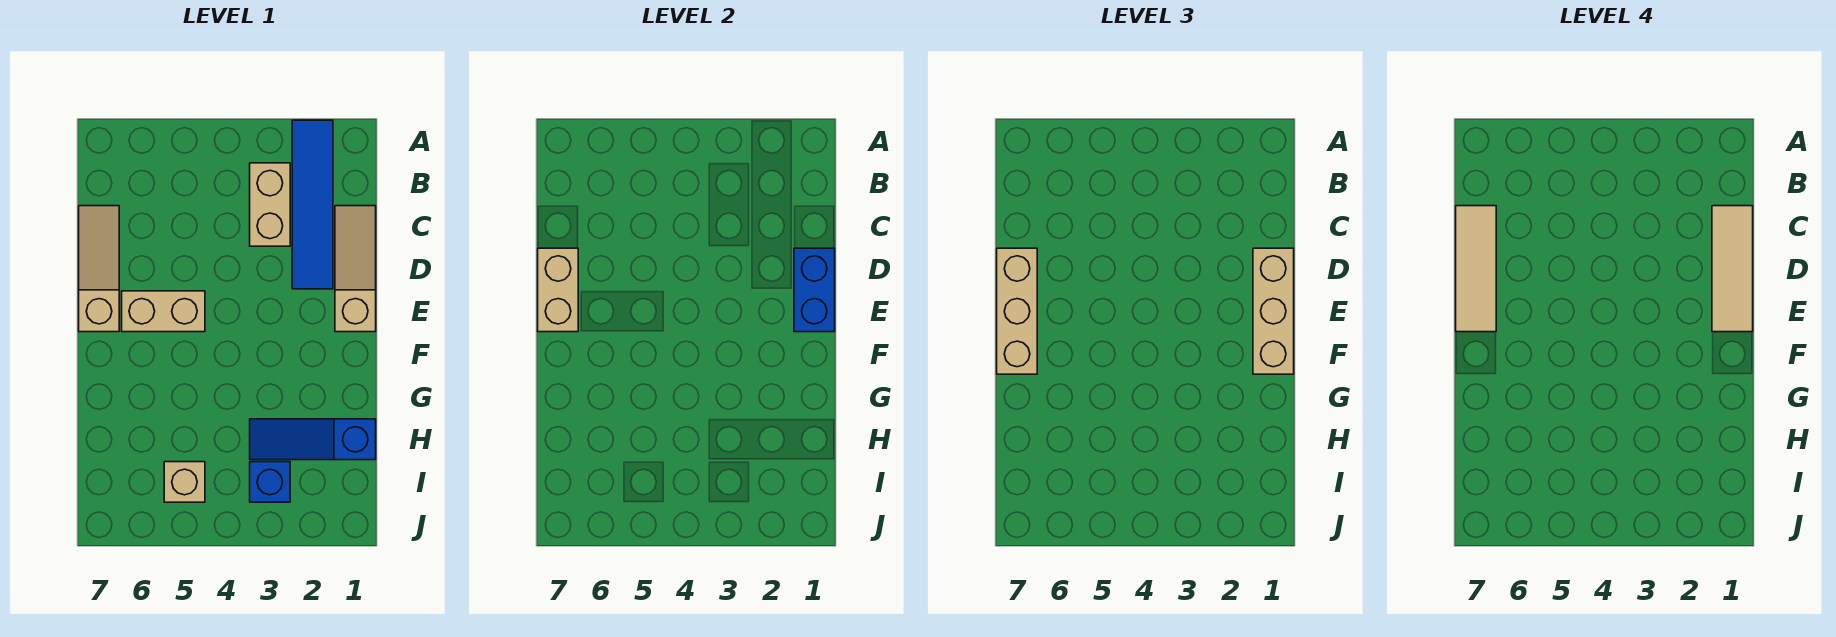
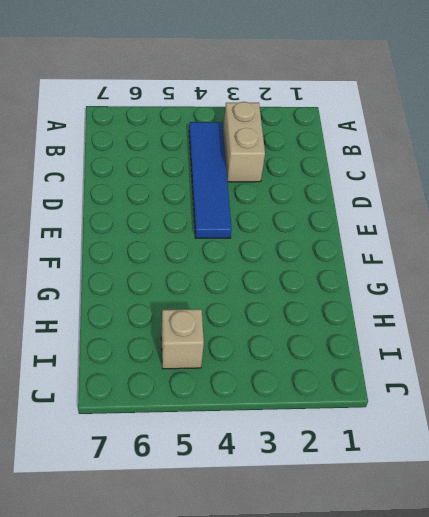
blue 1x4 tile [189,122,232,238] -> blue 1x4 tile moved to [292,120,333,289]
none -> tan 1x3 slope [335,206,376,332]
none -> tan 1x3 slope [79,206,119,332]
none -> tan 1x2 brick [122,291,205,332]

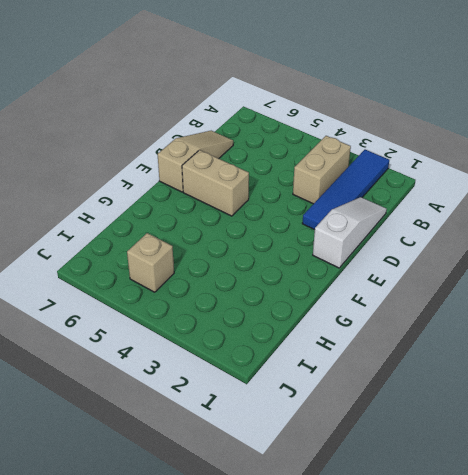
white 1x3 slope [313,197,387,268] -> tan 1x3 slope [335,206,376,332]
none -> blue 1x3 slope [250,419,376,460]
none -> blue 1x1 brick [250,462,290,502]
none -> blue 1x2 brick [794,248,835,332]

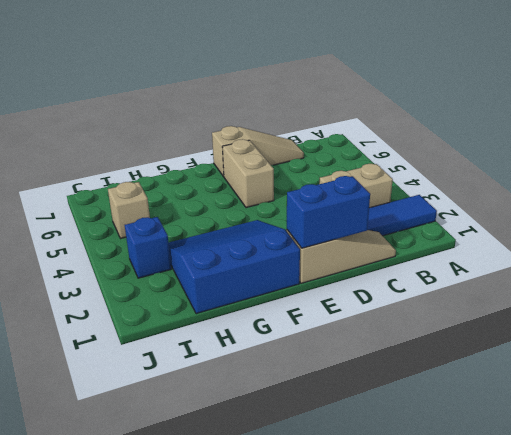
blue 3x3 slope [168,220,300,314] -> blue 1x3 slope [250,419,376,460]
none -> tan 1x2 brick [538,248,578,332]
none -> tan 1x3 brick [1253,248,1294,374]
none -> tan 1x3 brick [997,248,1037,374]

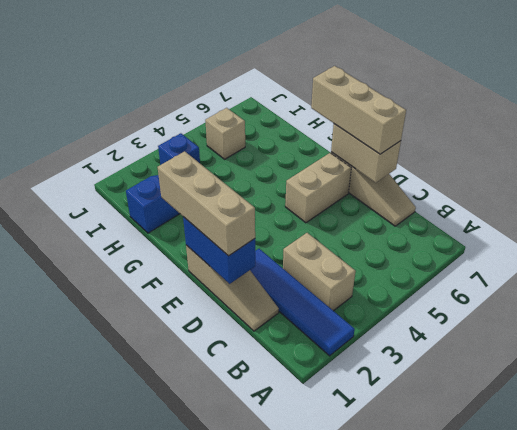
none -> tan 1x3 tile [1712,206,1753,332]
none -> tan 1x3 tile [1456,206,1496,332]

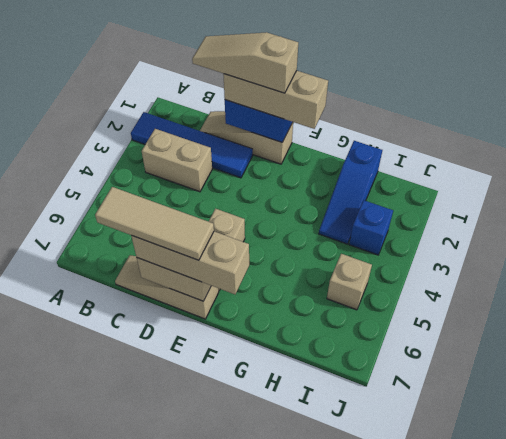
tan 1x3 slope [192,32,298,93] -> tan 1x3 tile [1712,206,1753,332]

